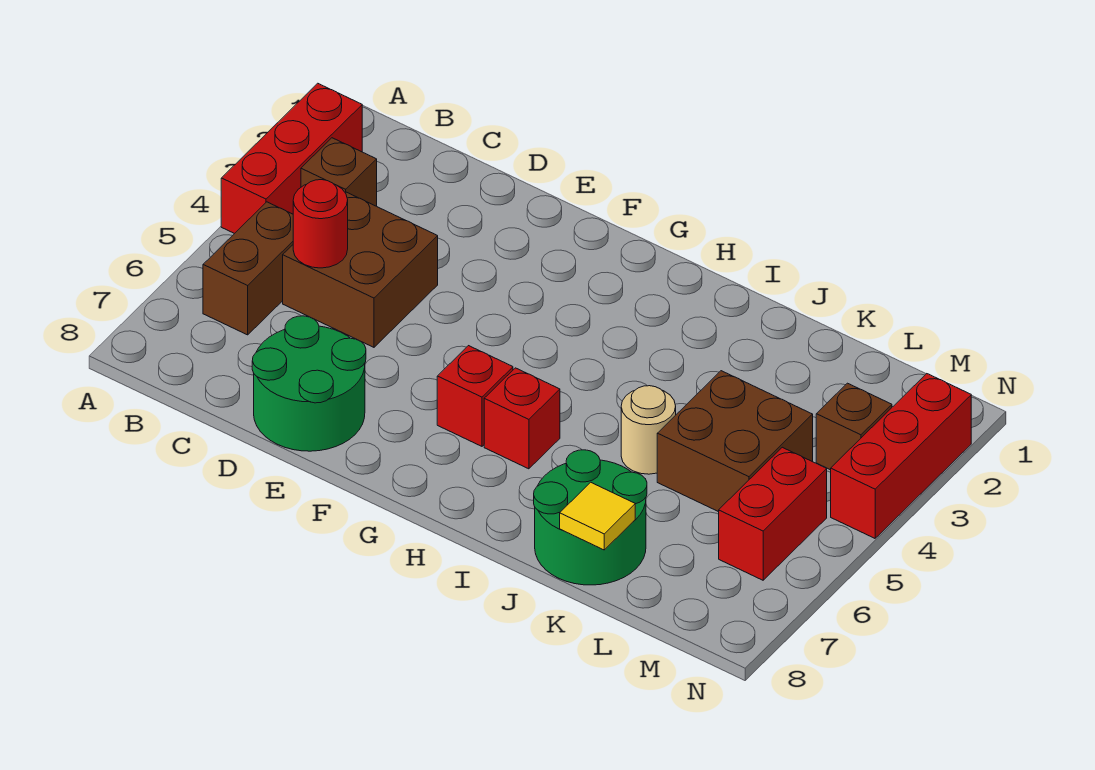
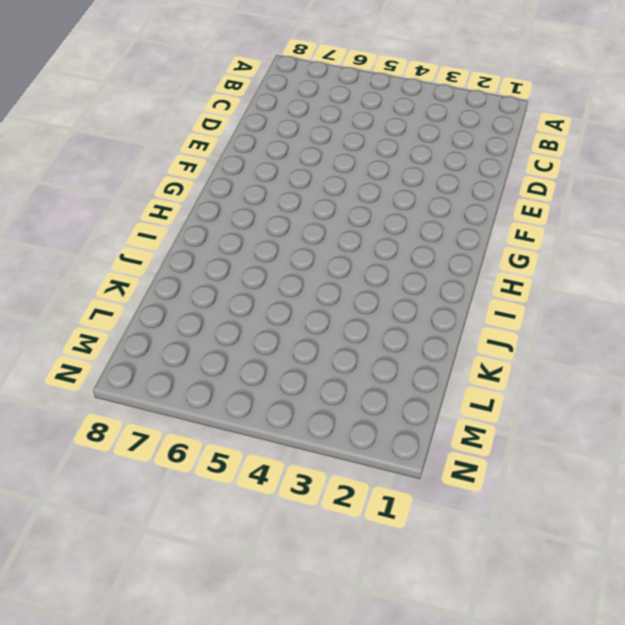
none -> red 1x3 brick [221,83,362,234]
none -> brown 1x1 brick [301,138,377,206]
none -> brown 1x2 brick [203,202,293,335]

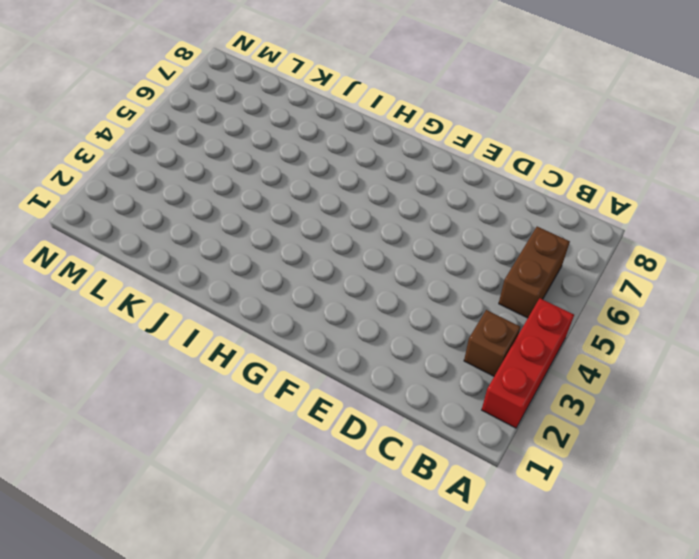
none -> brown 2x2 brick [283,192,438,347]
none -> green 2x2 round brick [252,316,366,451]
none -> red 1x1 brick [437,346,513,446]

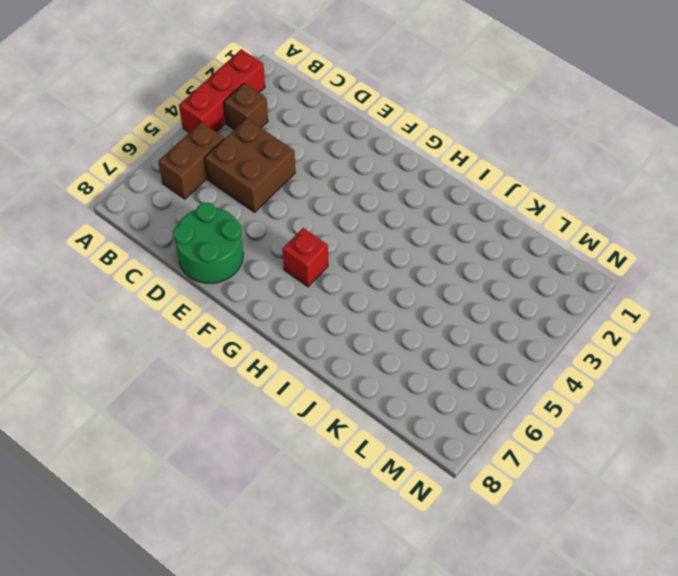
none -> red 1x1 brick [484,368,560,469]
none -> tan 1x1 round brick [621,386,676,474]
none -> green 2x2 round brick [534,450,647,585]

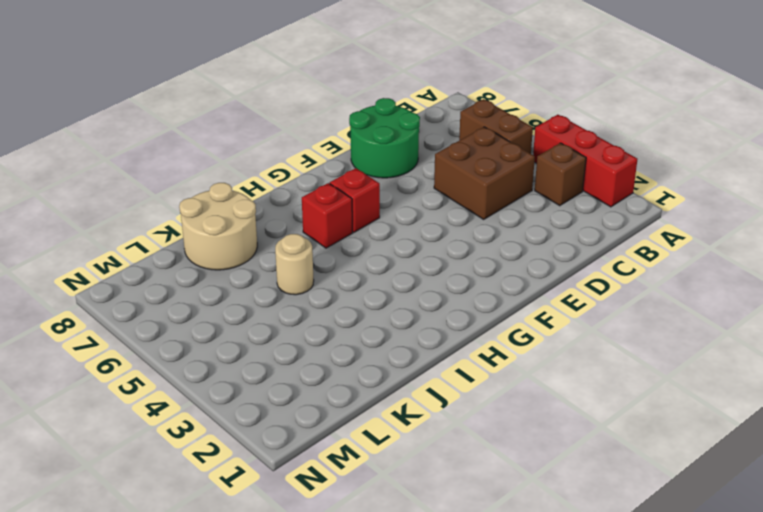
tan 2x2 round brick [179,183,257,270] -> green 2x2 round brick [534,450,647,585]
none -> brown 2x2 brick [657,371,813,512]
none -> brown 1x1 brick [816,383,892,470]
none -> red 1x2 brick [719,447,827,580]

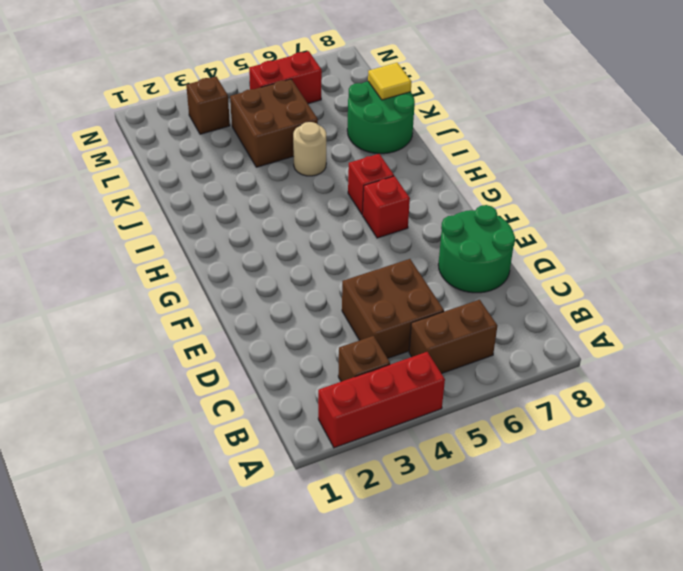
none -> red 1x3 brick [831,374,971,538]
none -> red 1x1 round brick [293,180,348,268]

